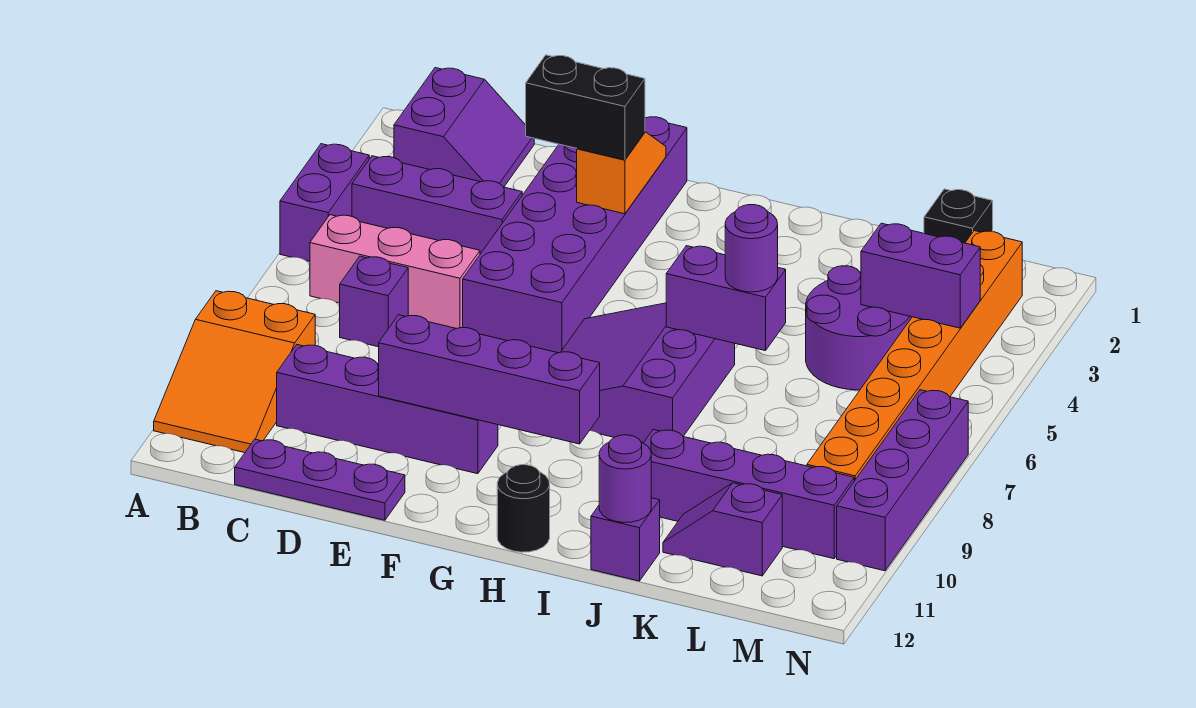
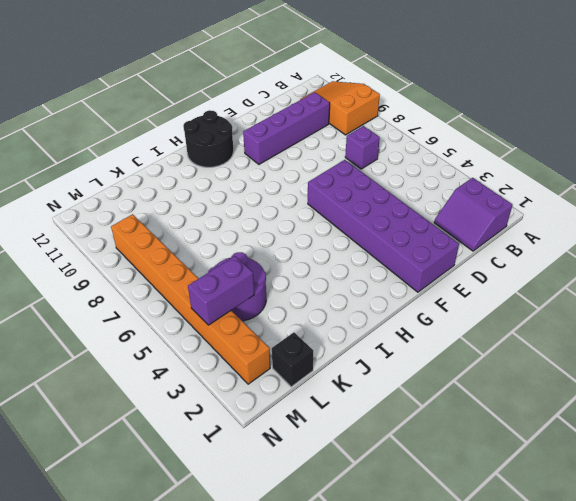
black 2x2 round brick [183,110,234,167] -> black 1x1 round brick [497,465,550,552]
none -> purple 1x2 brick [280,144,369,261]
none -> purple 1x3 brick [352,156,522,254]
none -> pink 1x3 brick [310,215,480,329]

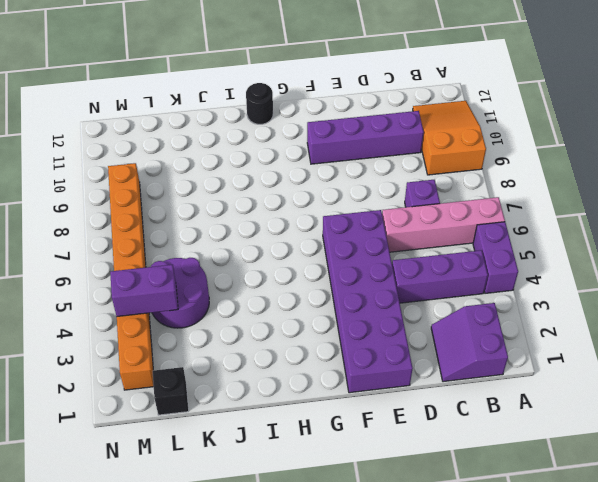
pink 1x4 brick [382,197,505,252] -> pink 1x3 brick [310,215,480,329]
none -> purple 1x3 plate [235,439,405,520]
none -> purple 3x3 slope [561,303,735,443]
none -> purple 1x4 brick [644,429,854,559]

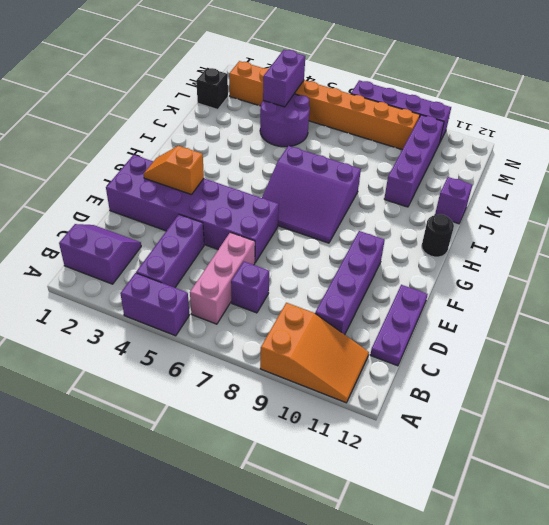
none -> purple 1x2 slope [663,483,782,576]
none -> purple 1x4 brick [379,315,600,444]
none -> purple 1x2 brick [666,246,786,351]

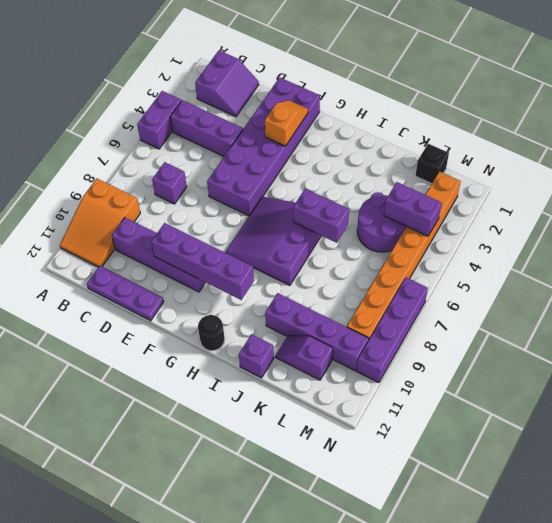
none -> pink 1x3 brick [310,215,480,329]
none -> purple 1x1 round brick [599,435,651,523]
none -> black 1x2 brick [526,55,645,160]

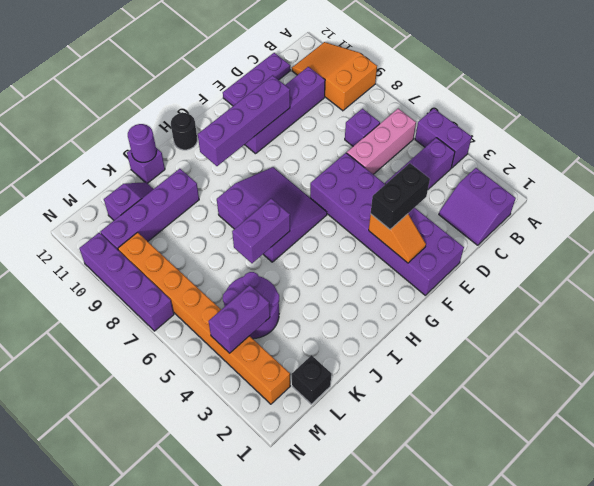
none -> purple 1x1 round brick [725,205,778,292]

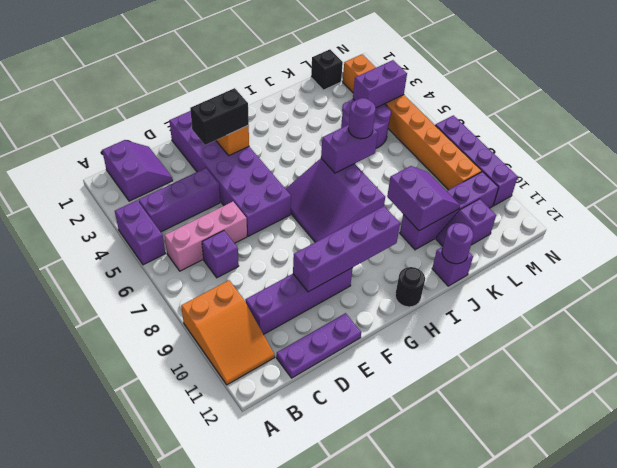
purple 2x2 slope [387,166,460,231] -> none

